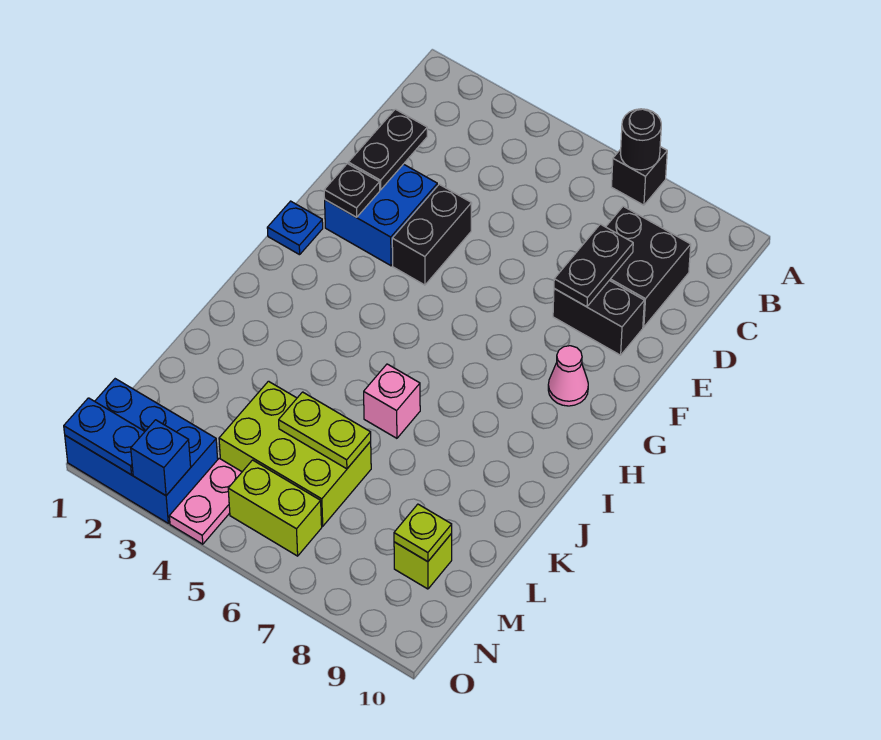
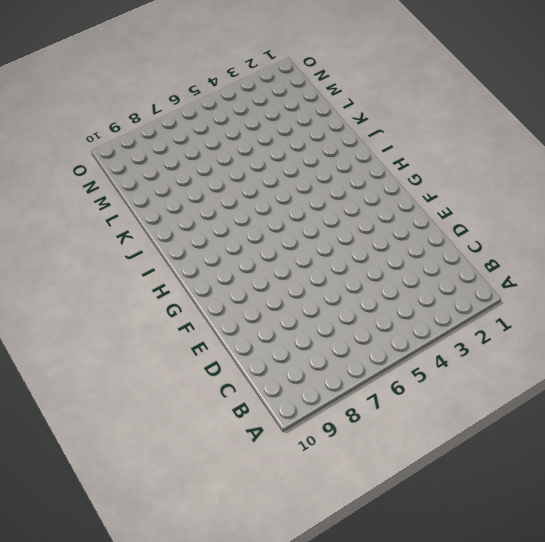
none -> black 1x1 brick [612,147,667,205]
none -> black 2x2 brick [606,206,691,327]
none -> blue 2x2 brick [325,164,437,266]

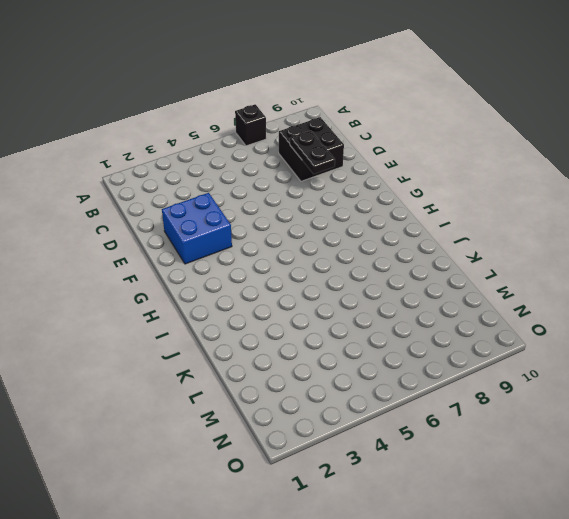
none -> black 1x2 brick [392,184,472,285]
none -> black 1x2 brick [553,280,644,355]
none -> blue 1x1 plate [267,201,323,255]

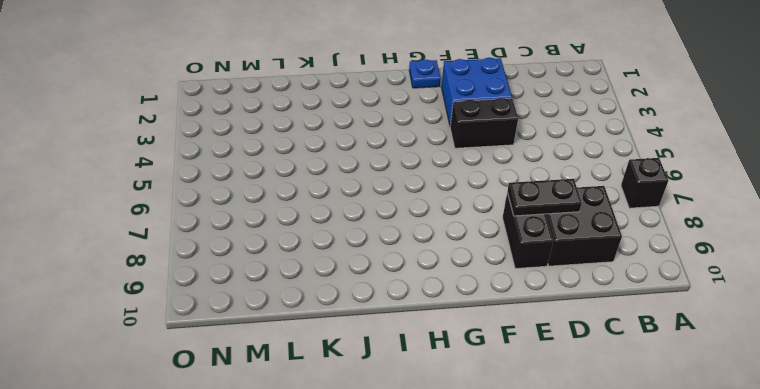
none -> pink 1x1 cone [548,346,588,406]
none -> pink 1x1 brick [364,364,420,438]
none -> lime 2x3 brick [219,381,371,526]

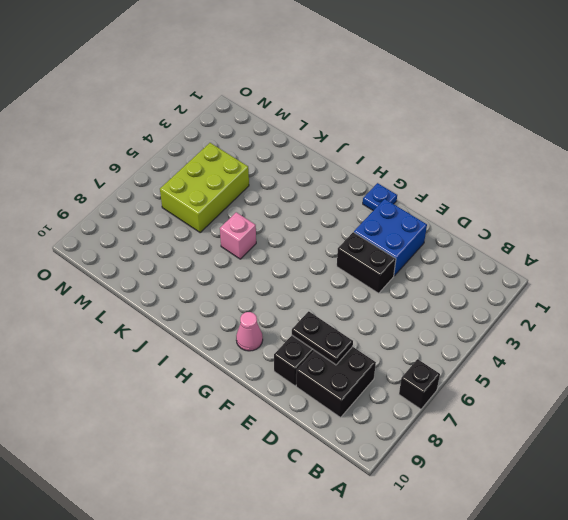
none -> lime 1x1 brick [394,534,452,589]
none -> blue 2x3 brick [65,379,218,523]
none -> pink 1x2 plate [169,458,242,544]

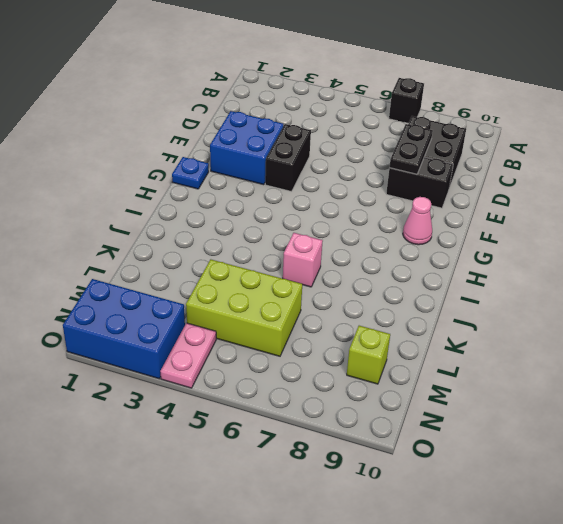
none -> lime 1x2 brick [228,460,322,556]
none -> black 1x1 round brick [620,109,661,170]
none -> black 1x2 plate [348,109,427,190]

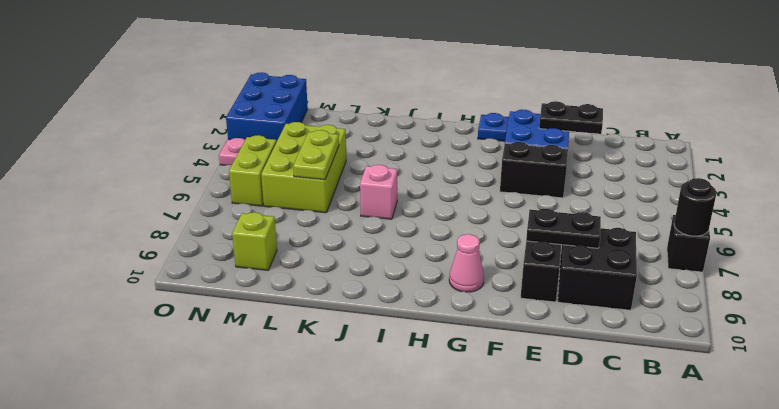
none -> black 1x1 plate [324,164,380,217]
none -> lime 1x1 plate [394,504,452,562]
none -> blue 1x2 plate [64,398,145,475]

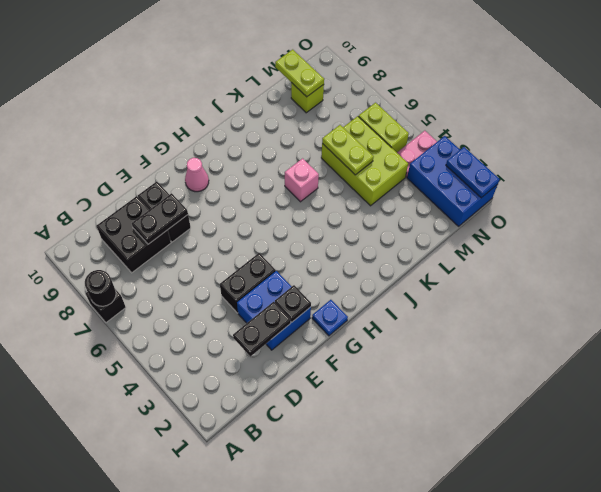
lime 1x2 plate [275,49,324,97] -> lime 1x1 plate [394,504,452,562]
none -> blue 1x1 brick [131,420,191,496]

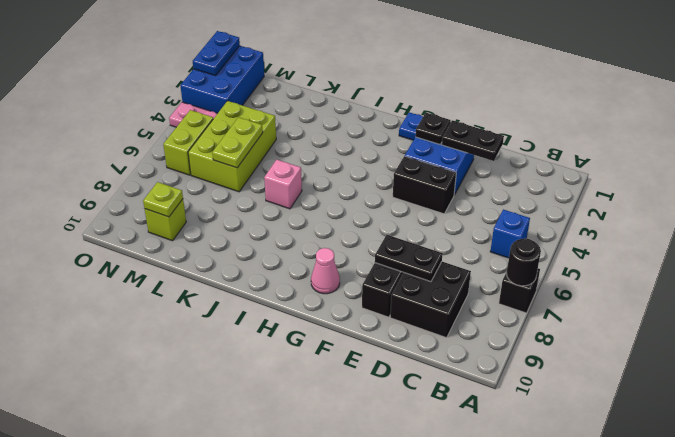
blue 1x1 brick [490,210,530,258] -> blue 1x1 brick moved to [131,420,191,496]

